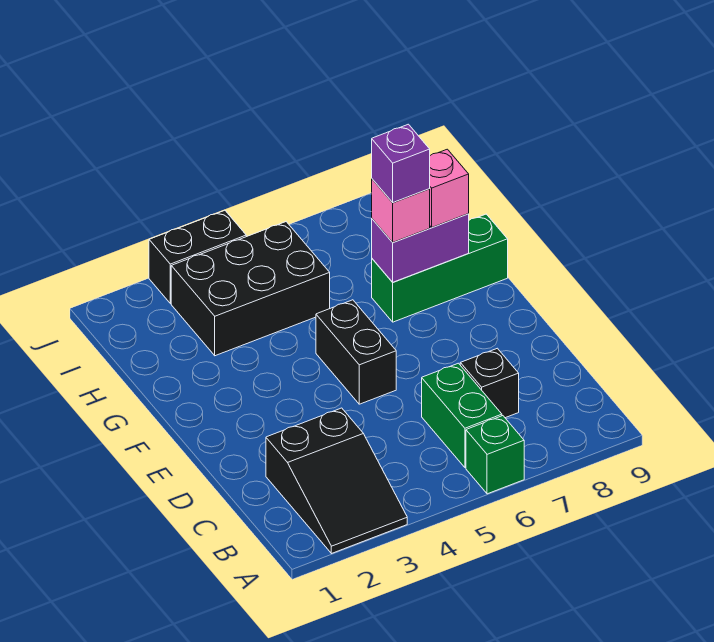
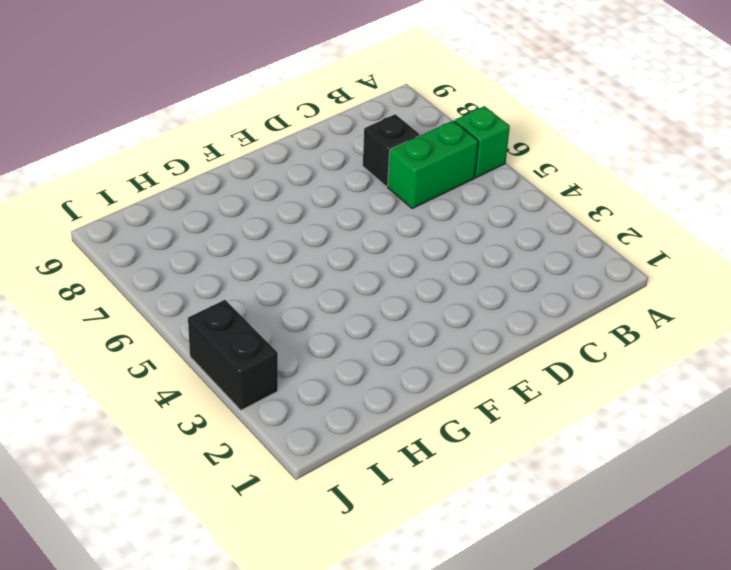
none -> black 2x3 slope [266,408,407,554]
none -> black 1x2 brick [316,300,396,404]
none -> green 1x3 brick [372,214,508,322]

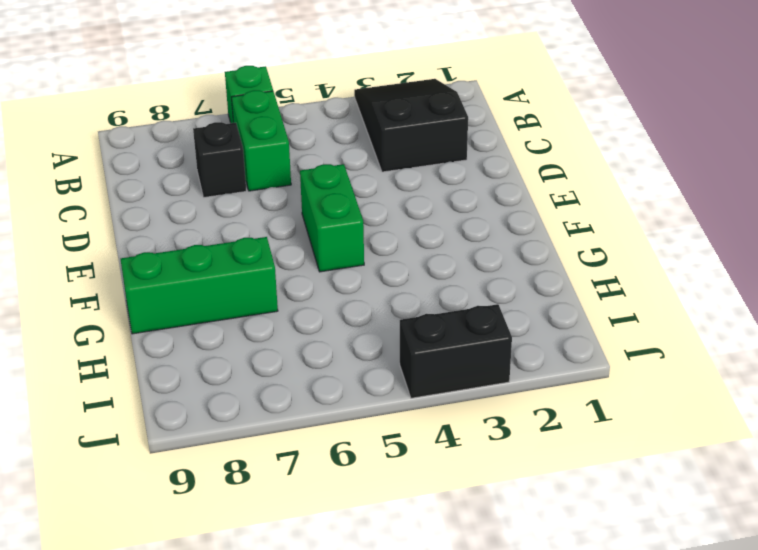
green 1x2 brick [300,164,364,272] -> black 1x2 brick [316,300,396,404]
none -> black 2x3 brick [171,222,330,356]
none -> purple 1x2 brick [372,214,469,282]
none -> pink 1x1 brick [372,179,430,242]

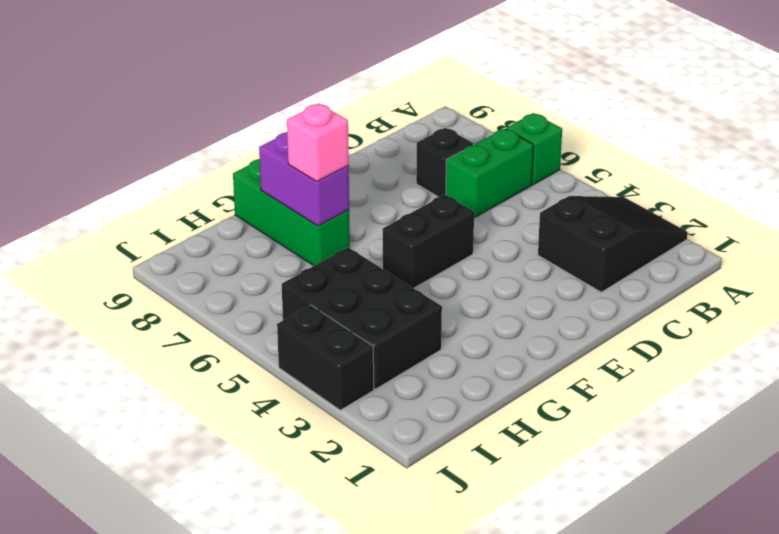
none -> pink 1x1 brick [430,149,469,227]
none -> purple 1x1 brick [372,124,430,202]

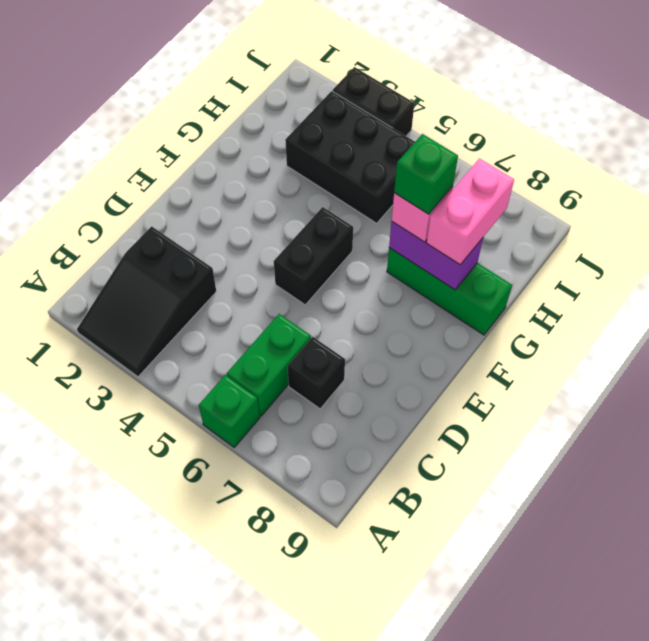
green 1x1 brick [394,134,458,214] -> purple 1x1 brick [372,124,430,202]
pink 1x2 brick [427,159,514,265] -> pink 1x1 brick [430,149,469,227]

